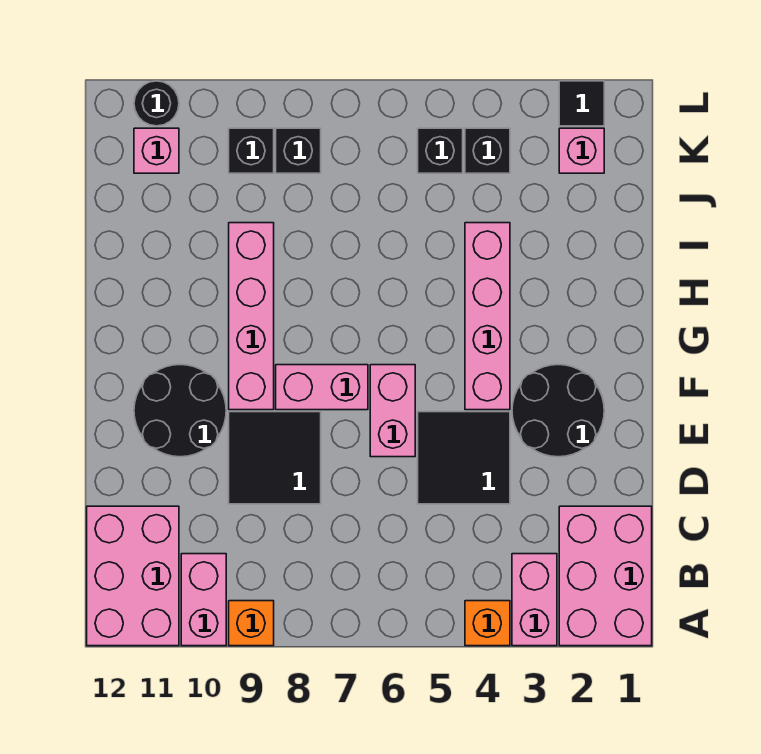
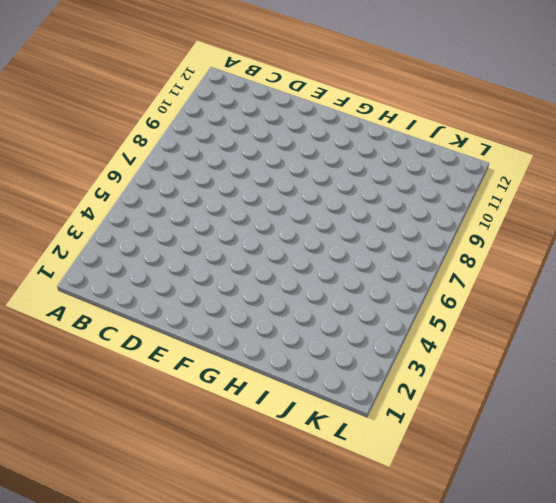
none -> pink 2x3 brick [559,506,652,646]
none -> pink 1x2 brick [512,554,557,646]
none -> orange 1x1 brick [465,601,510,646]

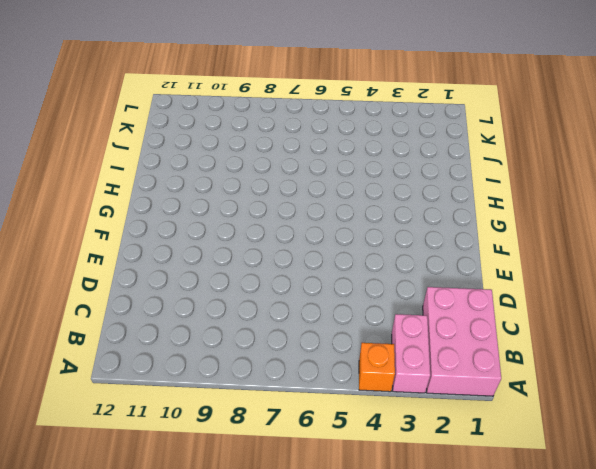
none -> orange 1x1 brick [229,601,274,646]
none -> pink 1x2 brick [181,554,226,646]
none -> pink 2x3 brick [87,506,179,646]

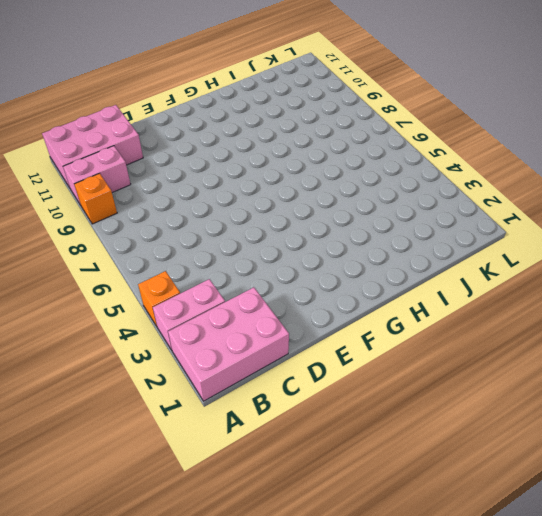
none -> black 2x2 tile [418,412,510,504]
none -> black 2x2 tile [229,412,321,504]
none -> black 2x2 round brick [512,365,604,457]

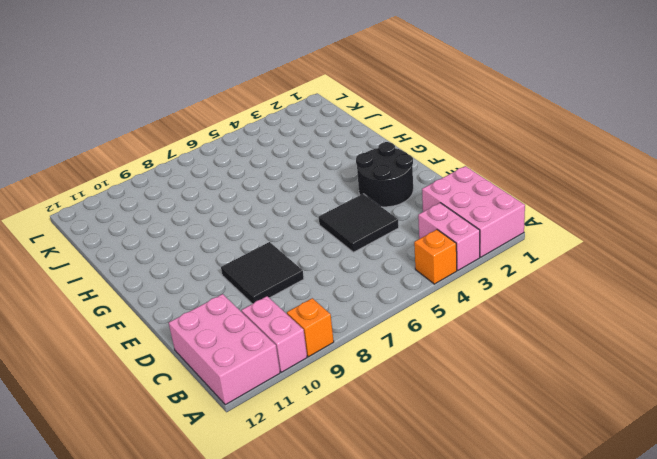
none -> pink 1x2 brick [370,365,415,457]
none -> black 2x2 round brick [134,365,226,457]
none -> pink 1x4 brick [465,223,510,410]

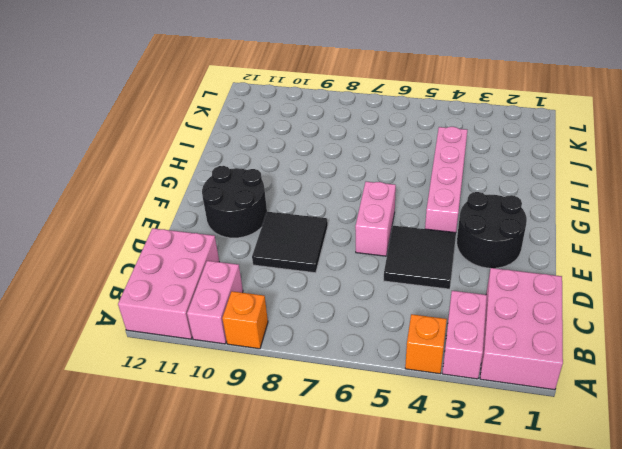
none -> pink 1x2 brick [276,365,368,410]
none -> pink 1x4 brick [229,223,274,410]
none -> pink 1x1 brick [559,128,604,173]

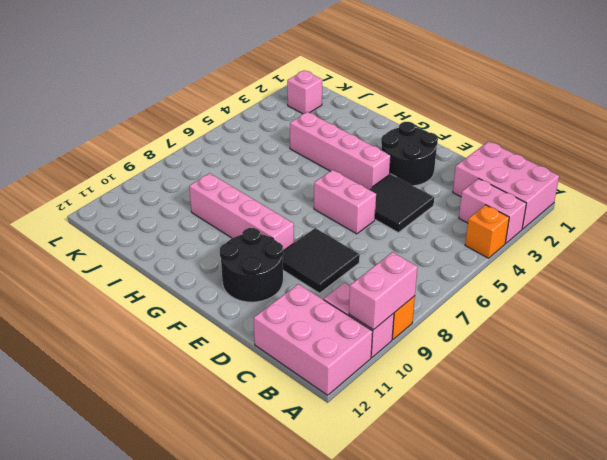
pink 1x2 brick [349,252,418,330] -> pink 1x2 brick moved to [276,365,368,410]
none -> black 1x1 brick [465,128,510,173]
none -> black 1x1 brick [418,128,463,173]
none -> black 1x1 brick [276,128,321,173]

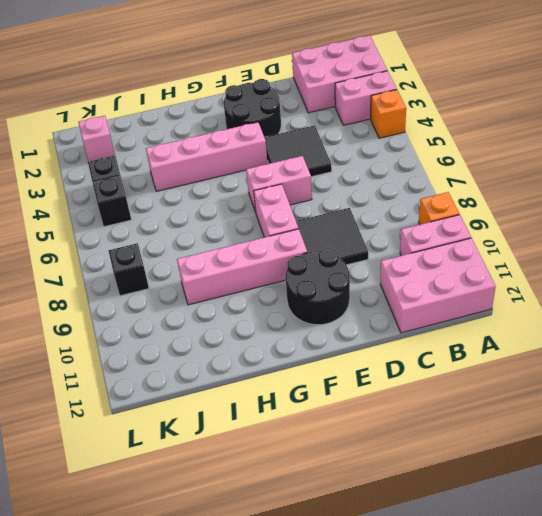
none -> black 1x1 brick [229,128,274,173]
none -> pink 1x1 brick [134,128,179,173]
none -> black 1x1 tile [559,81,604,126]

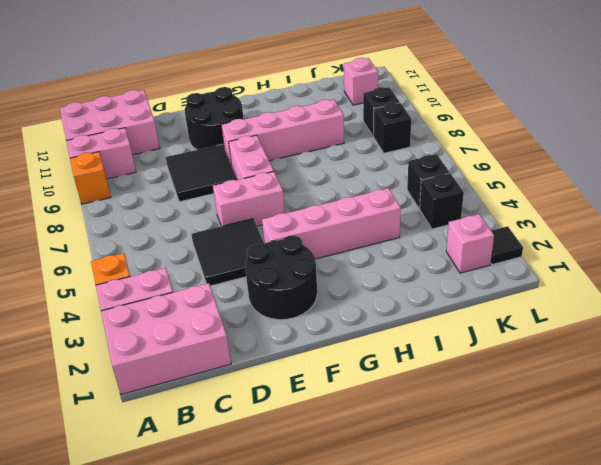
none -> black 1x1 round brick [134,81,179,126]

